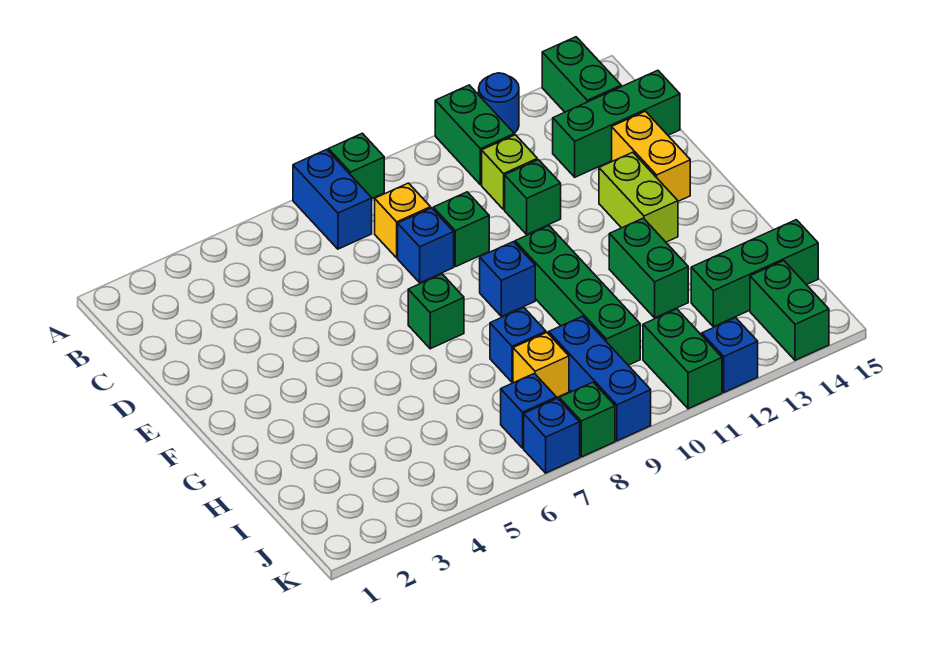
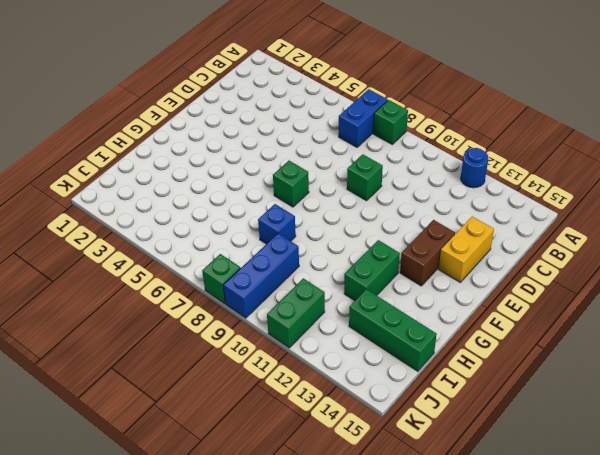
brown 1x2 brick [400,220,455,286] -> lime 1x2 brick [599,152,678,242]
none -> green 1x2 brick [435,85,514,185]
none -> green 1x2 brick [542,37,621,112]
none -> yellow 1x1 brick [375,183,431,258]

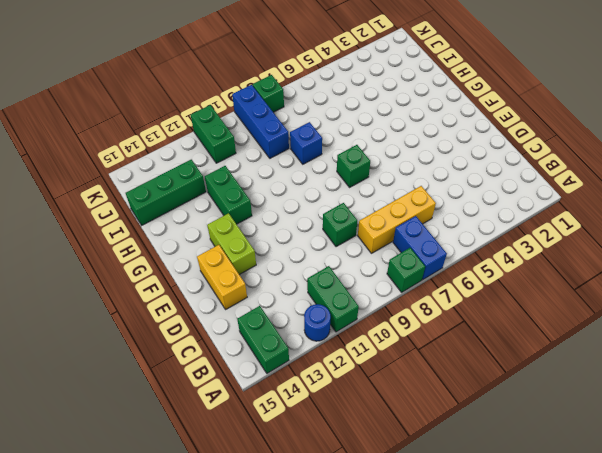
yellow 1x3 brick [358,186,436,253] -> yellow 1x1 brick [375,183,431,258]
none -> lime 1x1 brick [482,135,537,209]
none -> green 1x3 brick [553,70,680,177]
none -> blue 1x1 brick [398,208,454,283]

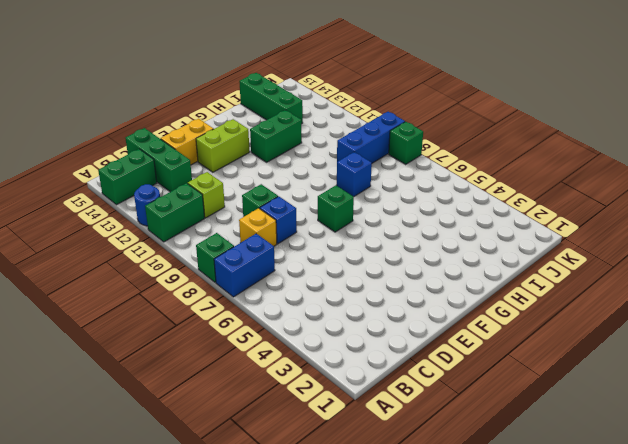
none -> green 1x1 brick [505,160,561,234]
none -> blue 1x1 brick [480,242,535,317]
none -> green 1x4 brick [515,226,640,365]

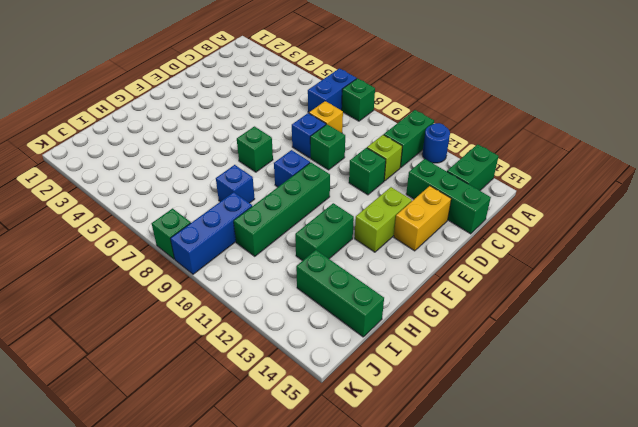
none -> yellow 1x1 brick [513,333,569,398]
none -> blue 1x1 brick [501,373,556,448]
none -> green 1x2 brick [643,309,722,409]

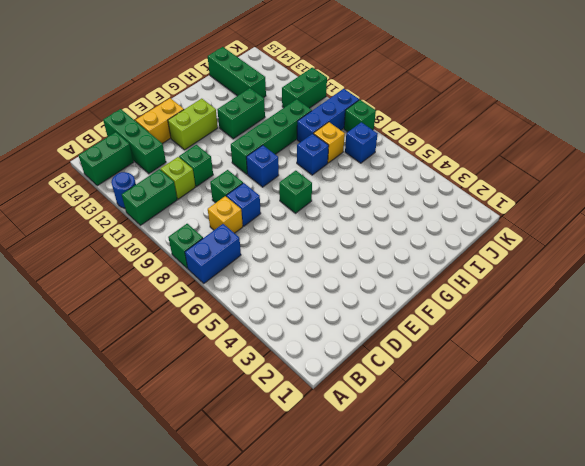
none -> green 1x2 brick [750,261,829,360]
none -> blue 1x1 brick [524,398,580,473]
none -> blue 1x1 brick [702,318,758,392]

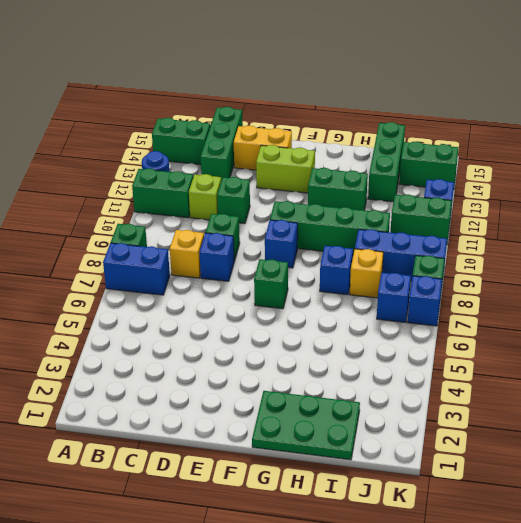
green 2x3 plate [252,391,360,460] -> none

